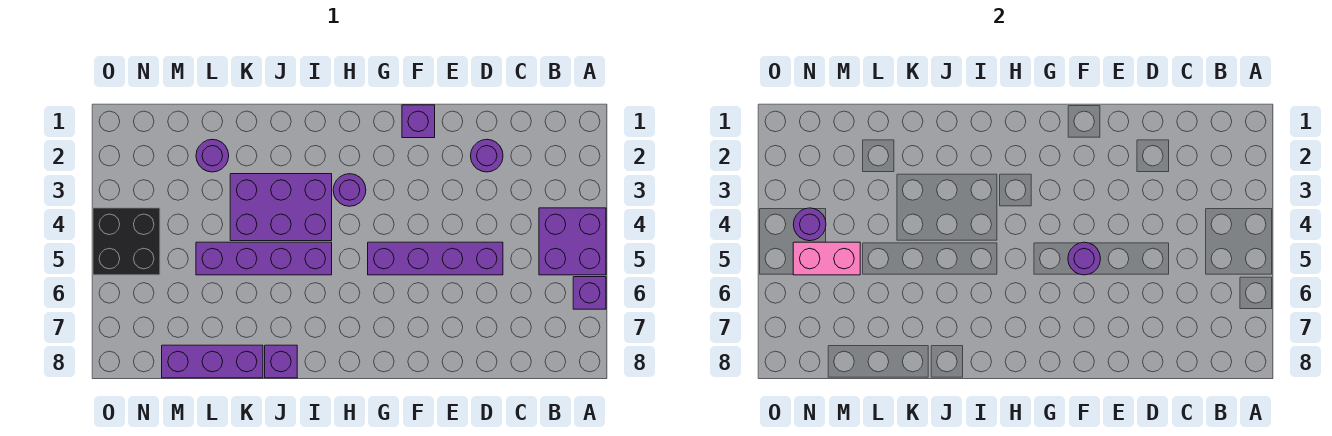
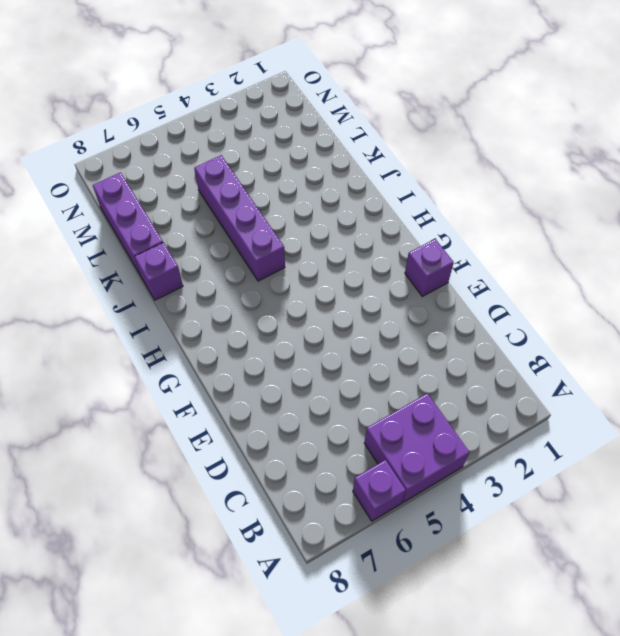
none -> purple 1x1 round brick [471,139,503,172]
none -> purple 1x4 brick [368,242,503,275]
none -> purple 1x1 round brick [333,174,366,206]

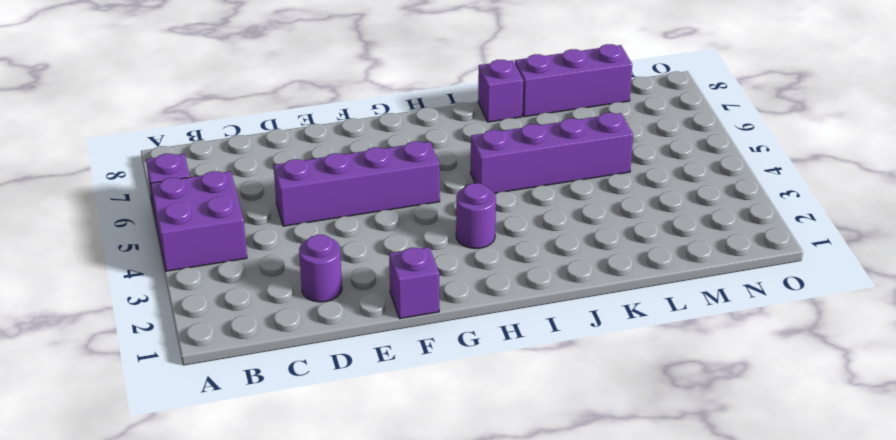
none -> purple 2x3 brick [230,174,332,241]
none -> purple 1x1 round brick [196,139,229,172]
none -> black 2x2 brick [93,208,160,275]

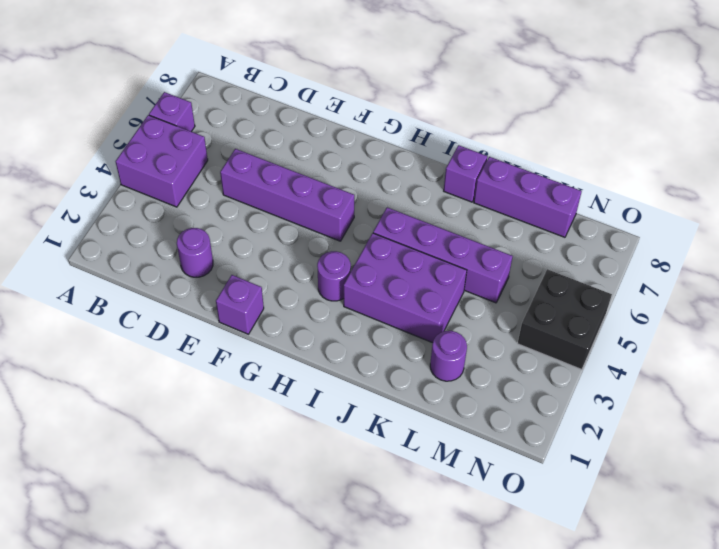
none -> purple 1x1 round brick [1068,242,1101,275]
none -> pink 1x2 brick [793,242,860,275]
none -> purple 1x1 round brick [793,208,826,241]

